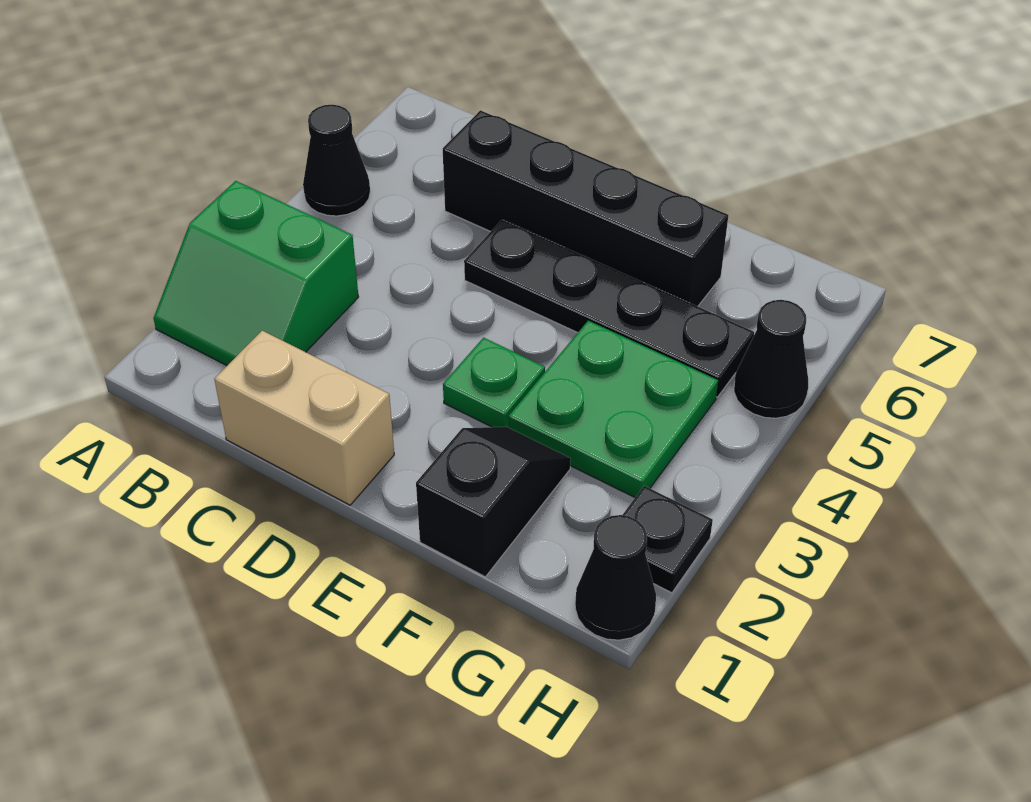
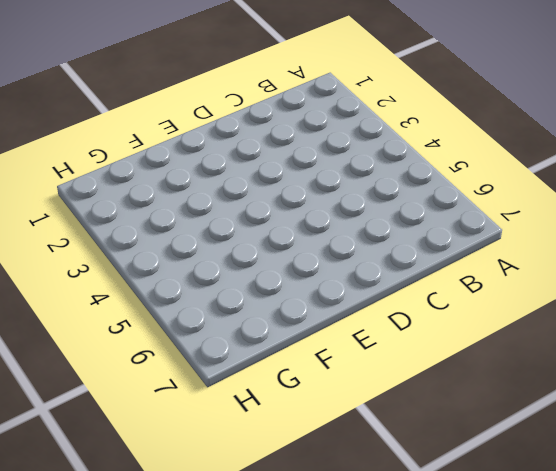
none -> green 2x2 slope [154,181,358,365]
none -> black 1x1 cone [303,105,370,216]

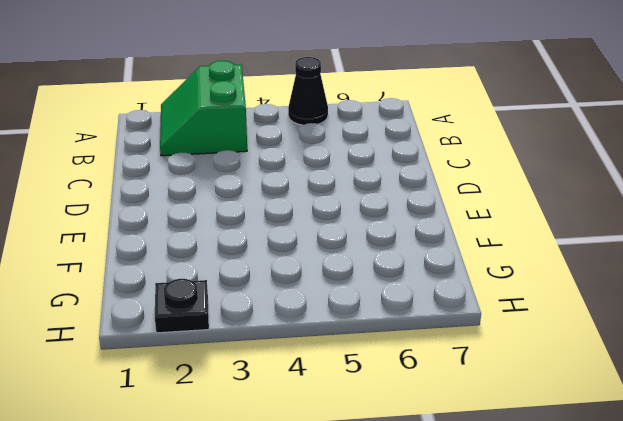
none -> tan 1x2 brick [214,331,394,505]
none -> black 1x4 brick [443,110,728,307]

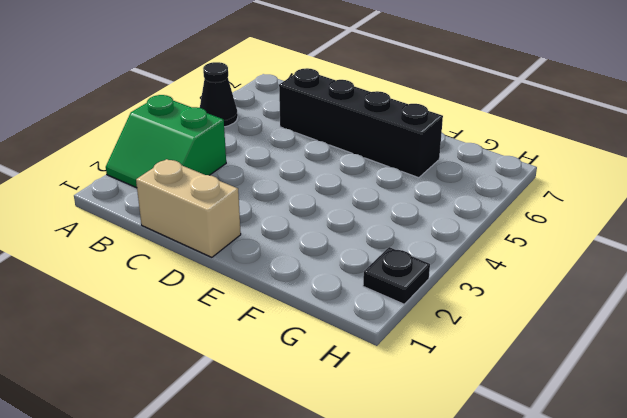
none -> black 1x4 plate [464,220,754,397]
none -> green 1x1 plate [443,338,545,428]

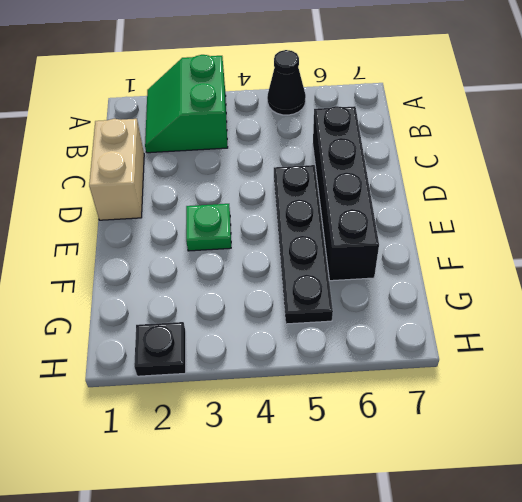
none -> black 1x2 slope [416,427,571,577]
none -> green 2x2 plate [508,321,718,497]

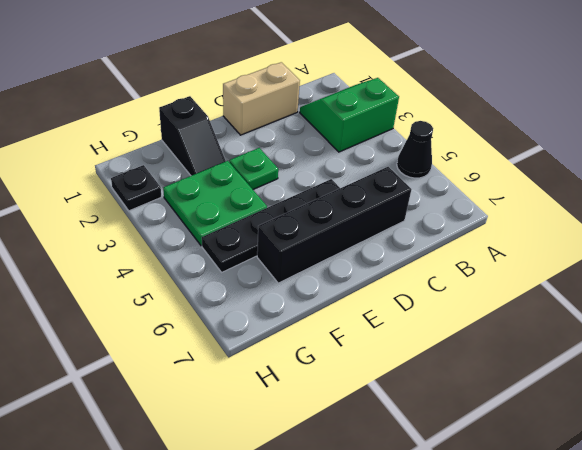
none -> black 1x1 cone [575,515,656,640]
none -> black 1x1 cone [734,300,808,418]

